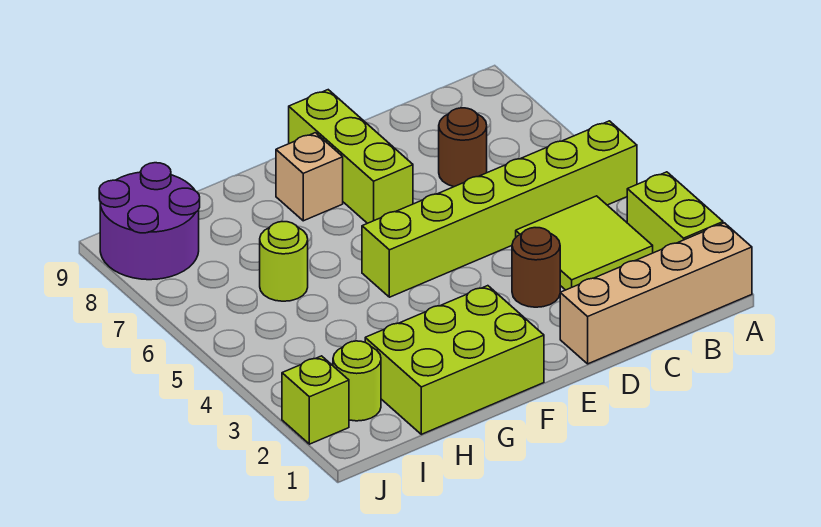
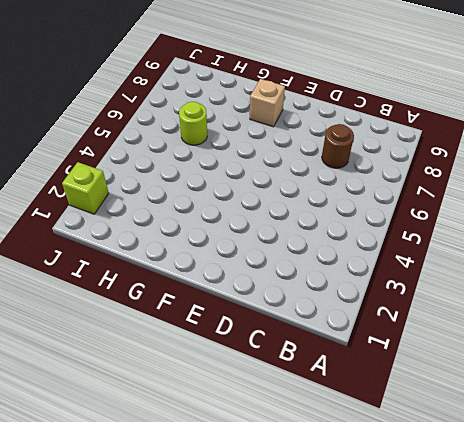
none -> tan 1x4 brick [560,223,752,364]
none -> lime 1x2 brick [627,172,723,253]
none -> lime 1x6 brick [362,121,637,297]

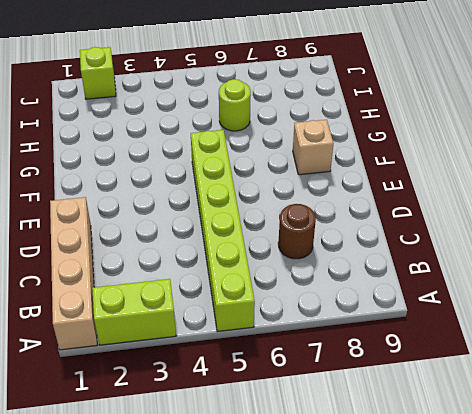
none -> lime 2x2 tile [516,196,653,290]
none -> brown 1x1 round brick [512,228,560,307]
none -> lime 1x3 brick [289,90,413,223]

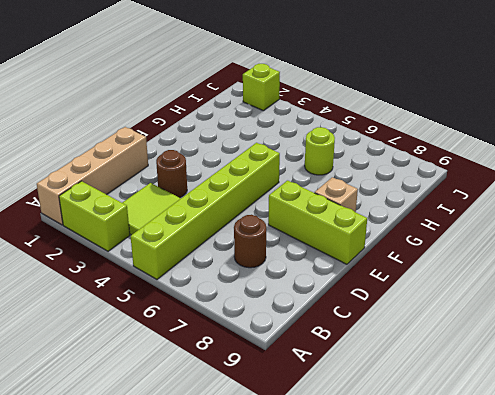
none -> lime 2x3 brick [365,286,544,434]
none -> lime 1x1 round brick [333,341,381,421]
none -> purple 2x2 round brick [99,163,200,280]

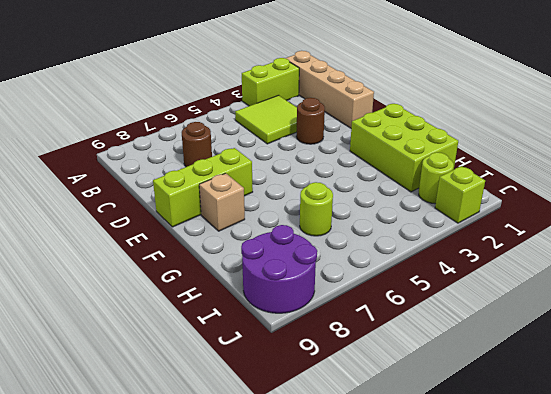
none -> lime 1x6 brick [362,121,637,297]

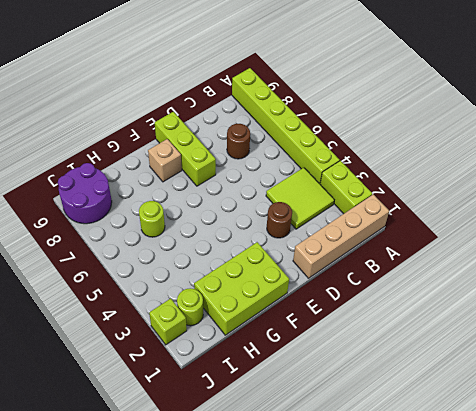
lime 1x6 brick [232,68,339,184] -> lime 1x6 brick turned to [362,121,637,297]

